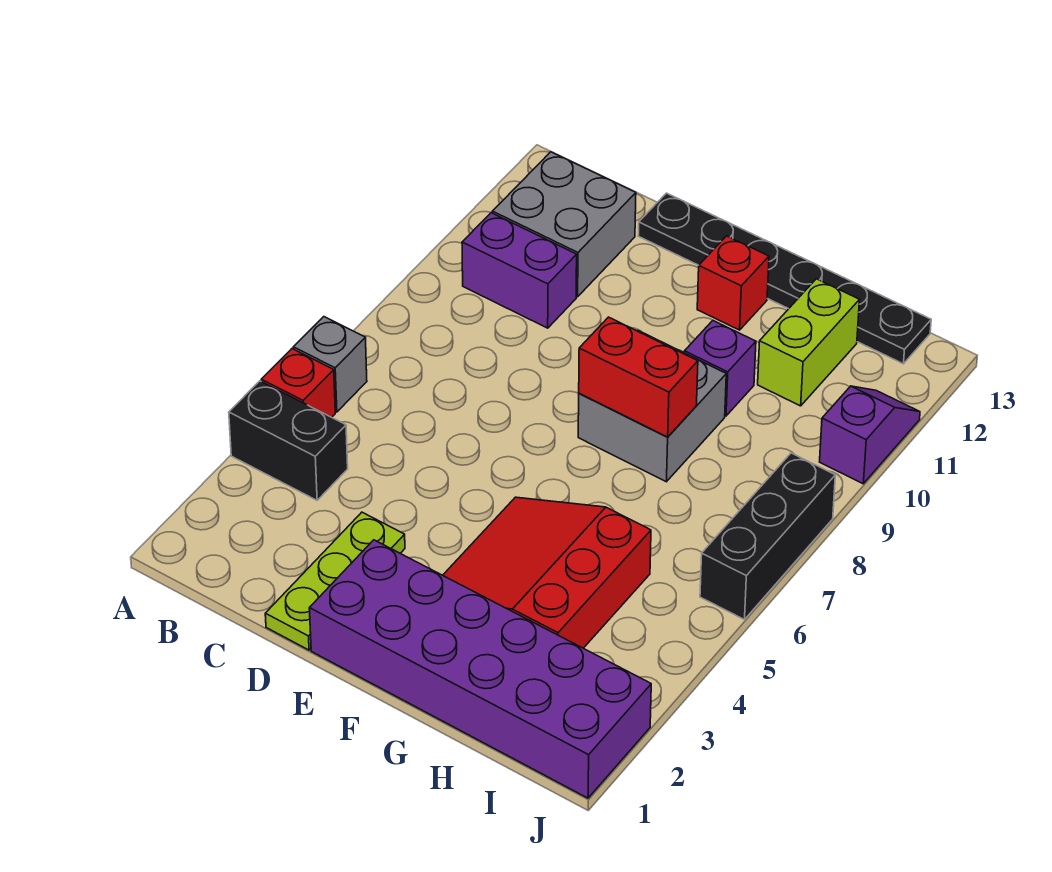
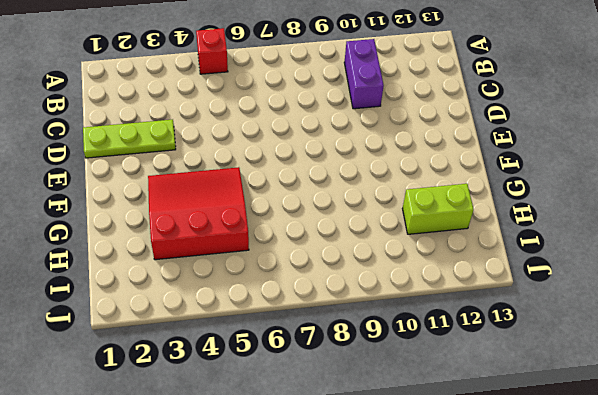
none -> black 1x2 brick [229,381,348,500]
none -> grey 1x1 brick [293,317,367,412]
none -> grey 2x2 brick [492,152,636,297]

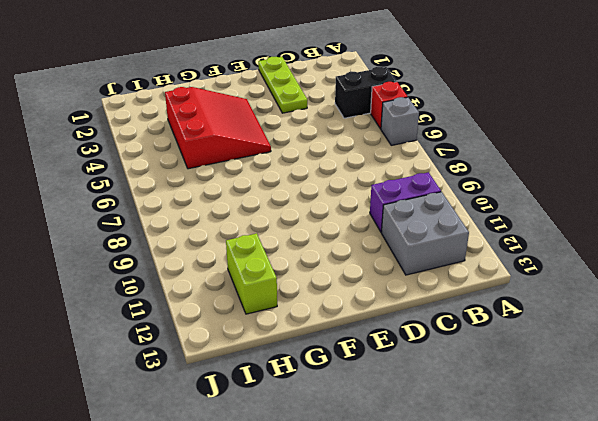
none -> black 1x6 plate [638,193,931,364]
none -> purple 2x6 brick [309,540,651,798]
none -> grey 2x2 brick [578,331,726,482]

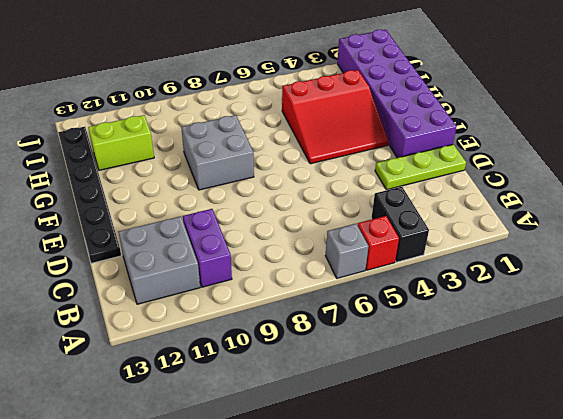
none -> red 1x1 brick [697,236,769,330]
none -> purple 1x1 brick [684,321,756,416]
none -> black 1x3 brick [700,453,835,620]

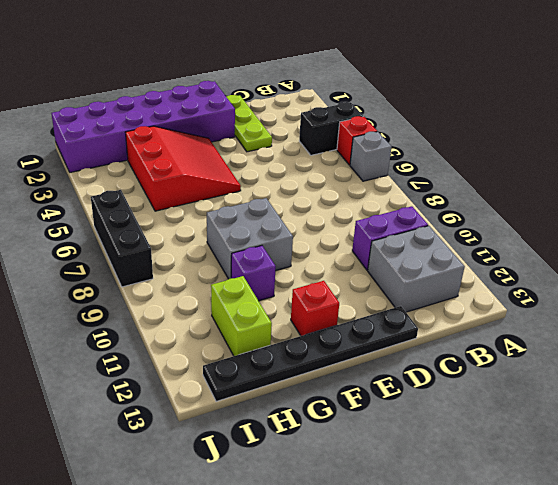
none -> purple 1x2 slope [820,386,920,484]
none -> red 1x2 brick [579,317,698,437]

